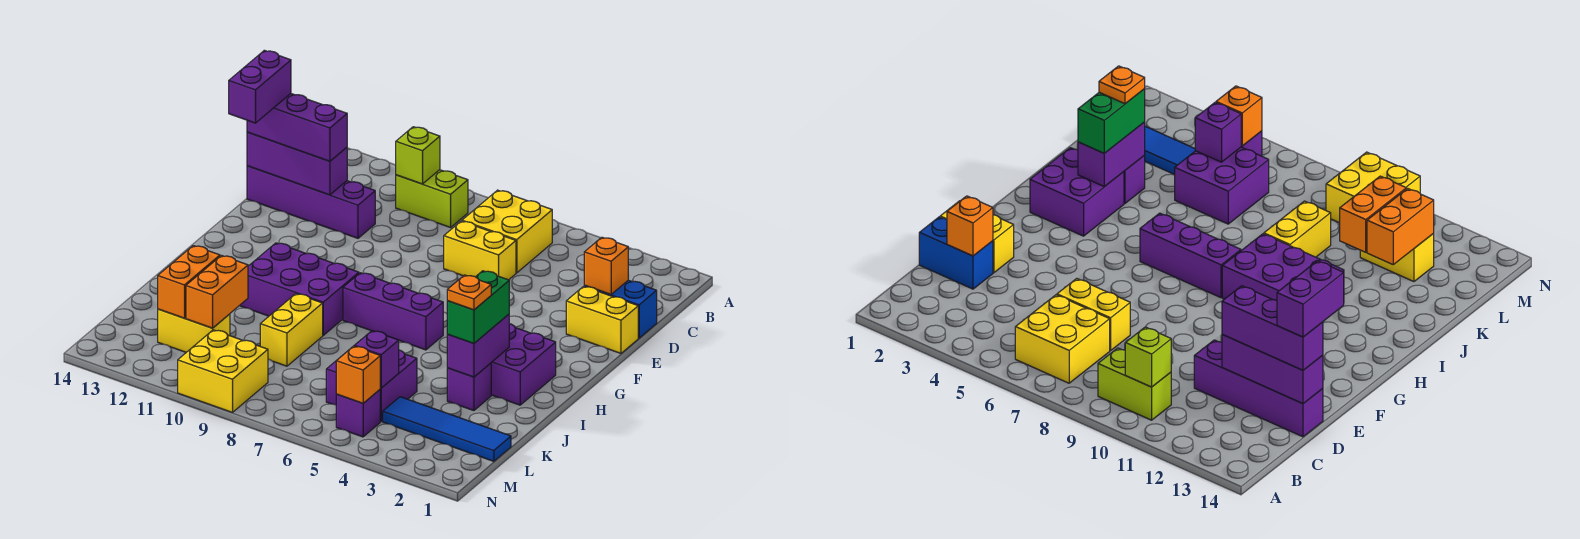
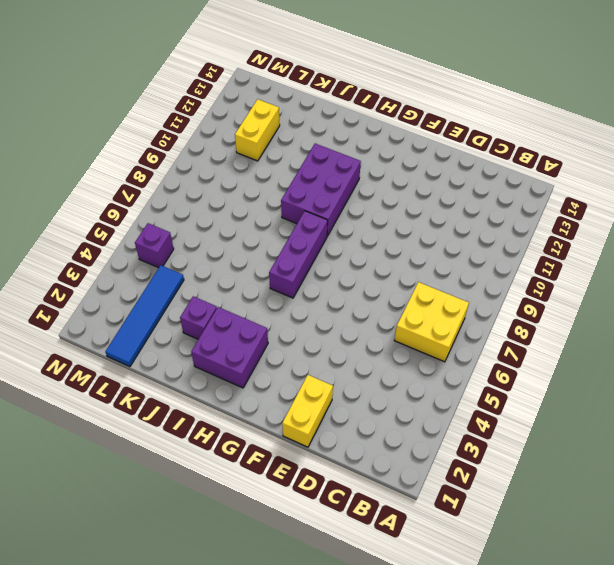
none -> lime 1x2 brick [396,170,468,227]
none -> blue 1x2 brick [584,280,657,338]
none -> yellow 1x2 brick [444,221,516,280]

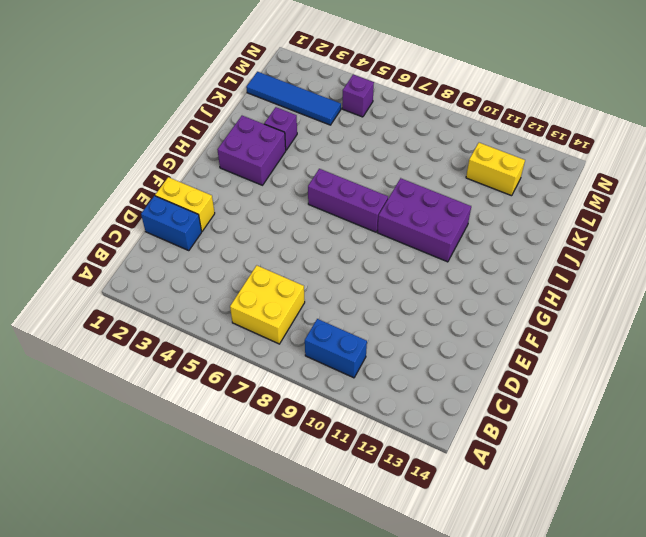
blue 1x2 brick [305,319,367,378] -> lime 1x2 brick [396,170,468,227]
none -> yellow 1x2 brick [444,221,516,280]
none -> purple 1x4 brick [247,166,375,238]
none -> yellow 1x2 brick [260,294,323,366]

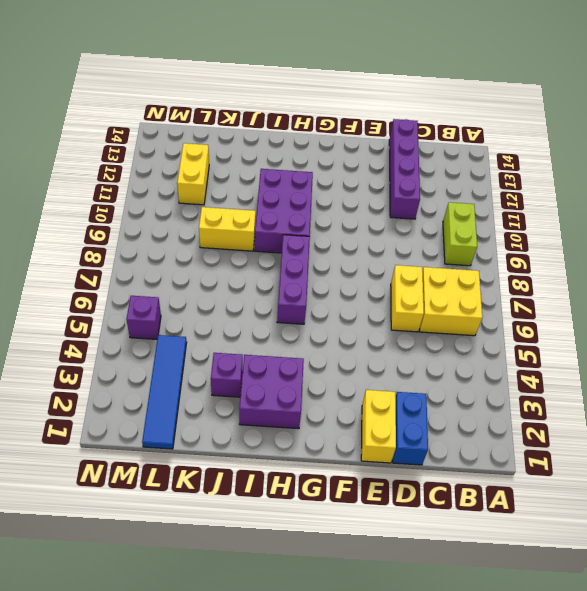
none -> purple 2x2 brick [326,345,417,421]
none -> yellow 2x2 brick [178,330,268,413]
none -> lime 1x1 brick [396,127,440,184]

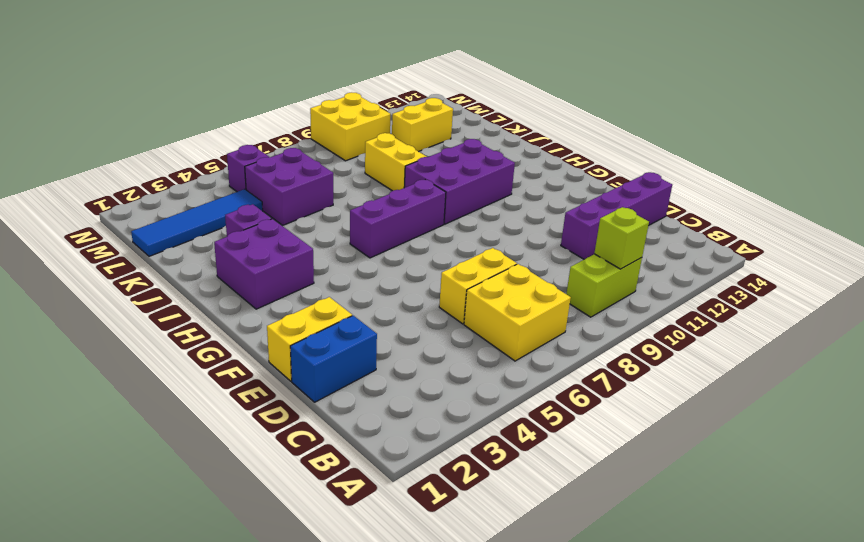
none -> orange 1x1 brick [584,237,628,295]
none -> purple 1x3 brick [247,132,347,195]
none -> purple 1x2 brick [447,314,509,377]

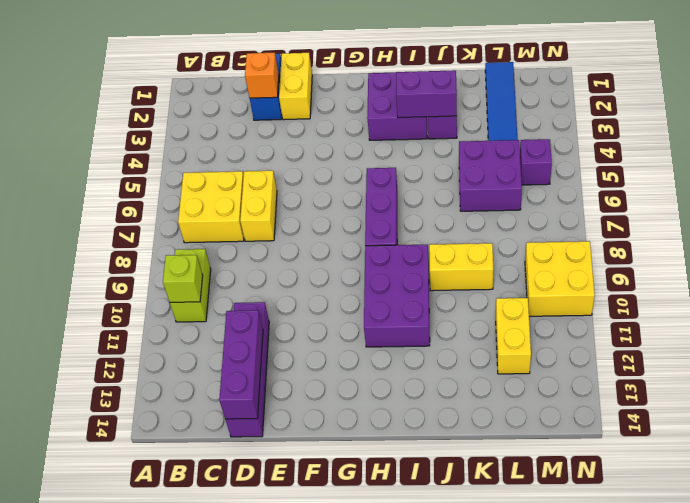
none -> orange 1x2 brick [186,256,248,328]
none -> orange 1x2 brick [158,246,220,318]
none -> purple 1x1 brick [355,331,399,388]

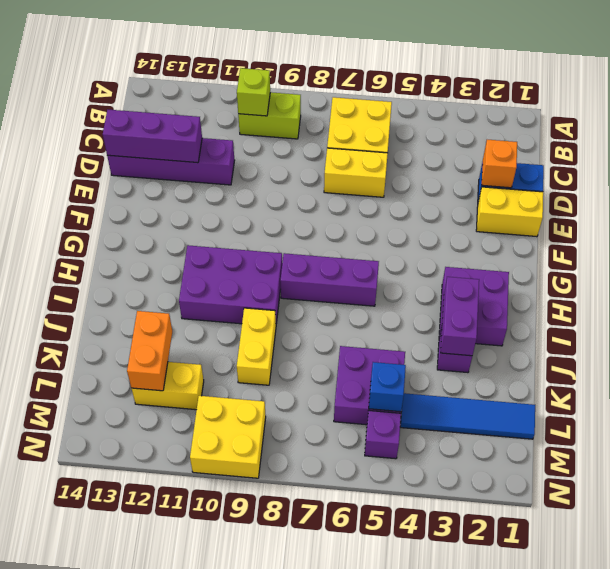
blue 1x1 brick [369,362,406,412] -> purple 1x1 brick [355,331,399,388]
none -> orange 1x2 brick [186,256,248,328]
none -> orange 1x1 brick [336,346,380,403]
none -> purple 1x3 brick [247,94,347,161]

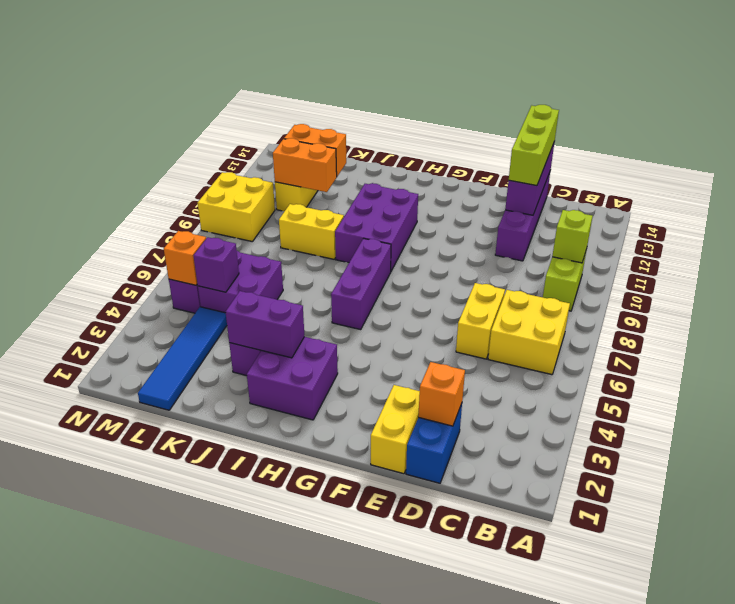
lime 1x3 brick [509,105,559,186] -> purple 1x3 brick [247,94,347,161]
none -> green 1x2 brick [447,271,509,344]
none -> purple 1x2 brick [229,50,291,123]
none -> orange 1x1 plate [447,275,491,310]

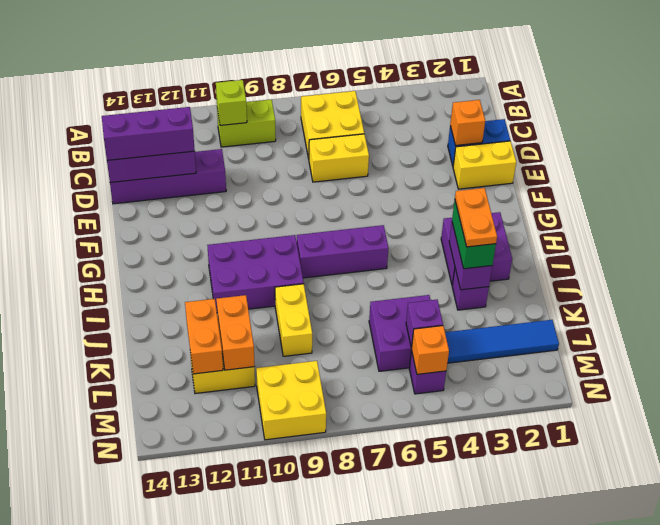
orange 1x2 plate [455,188,497,247] -> orange 1x1 plate [447,275,491,310]
none -> purple 1x2 brick [229,50,291,123]

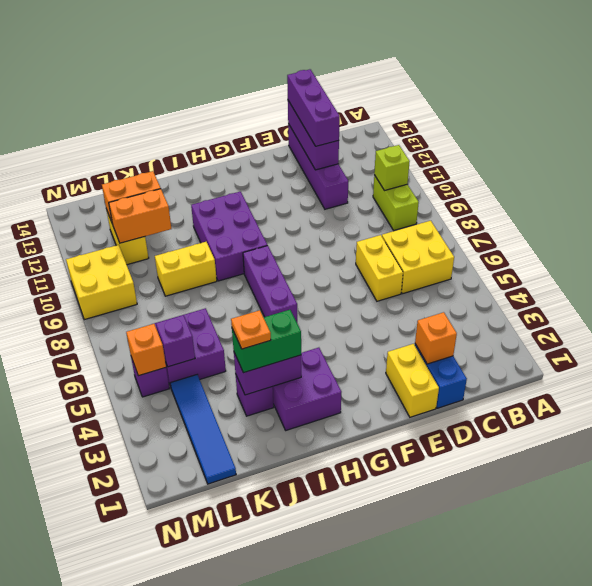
none -> purple 1x2 brick [229,50,291,123]

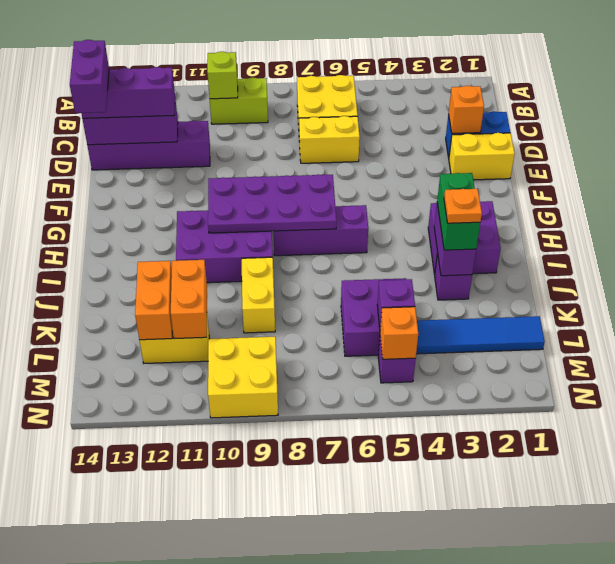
purple 2x4 plate [208,174,336,233] -> none

